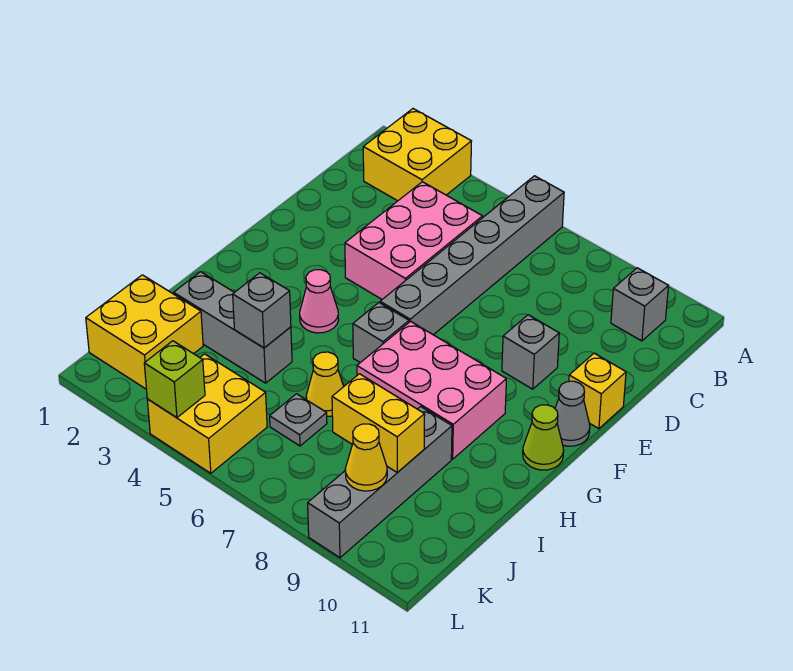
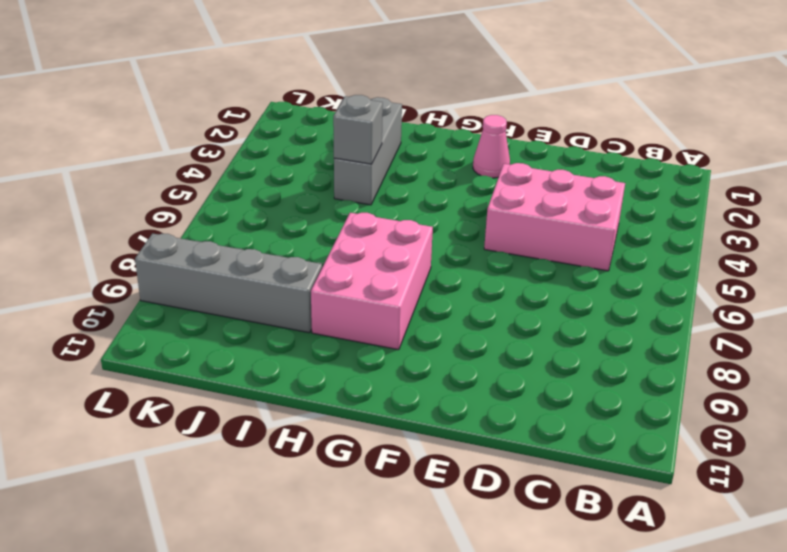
pink 1x1 cone [473,115,510,178] -> pink 1x1 cone moved to [300,270,339,333]
none -> yellow 2x2 brick [363,109,471,201]
none -> grey 1x6 brick [380,176,564,335]
none -> grey 1x1 brick [611,268,668,341]

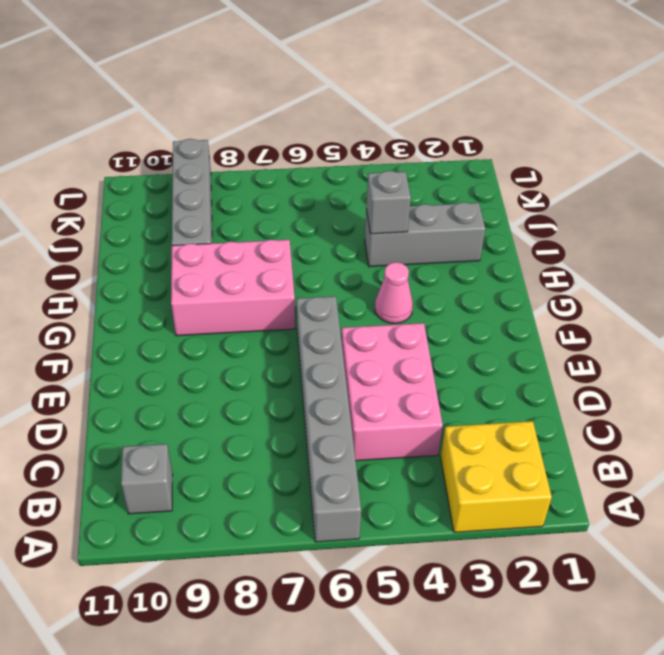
none -> grey 1x1 brick [502,315,559,389]
none -> yellow 1x1 brick [569,353,626,429]
none -> grey 1x1 cone [555,381,590,446]

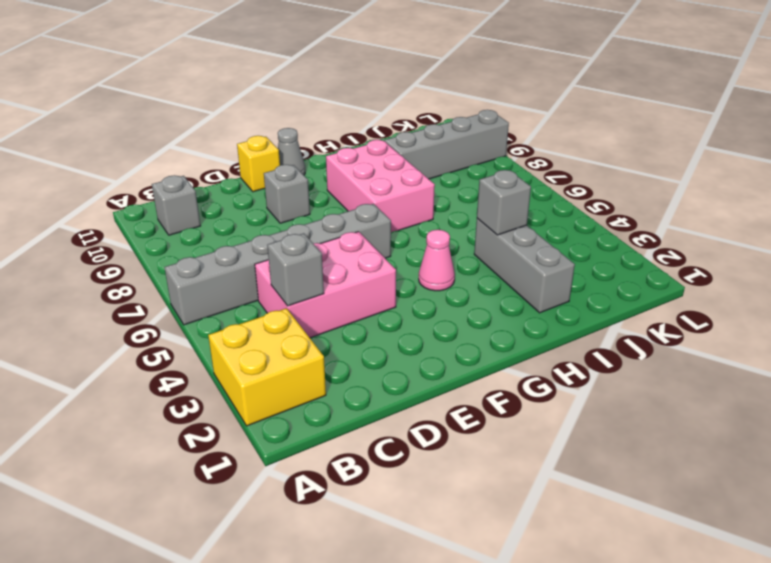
grey 1x1 brick [267,233,324,306] -> grey 1x1 brick moved to [353,303,409,363]
none -> lime 1x1 cone [523,405,564,470]
none -> yellow 1x1 cone [306,352,344,417]
none -> yellow 2x2 brick [86,275,203,389]

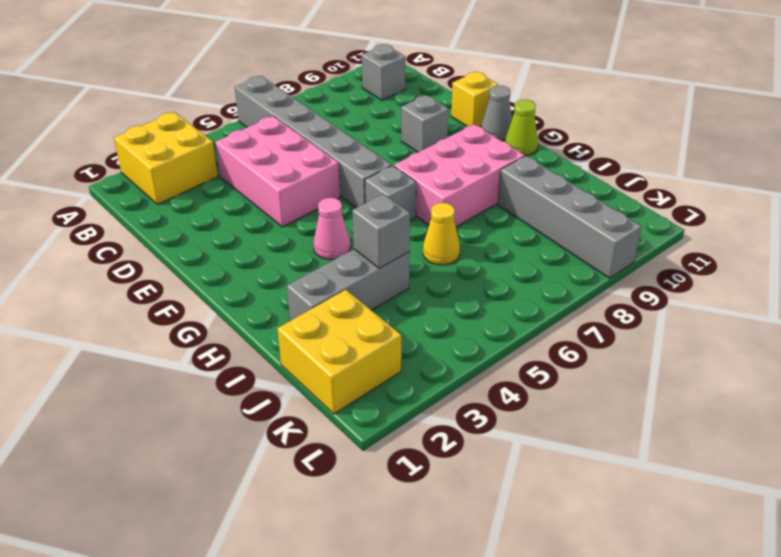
none -> grey 1x1 plate [270,394,327,446]
none -> yellow 2x2 brick [147,354,267,473]
none -> yellow 1x2 brick [332,374,425,472]

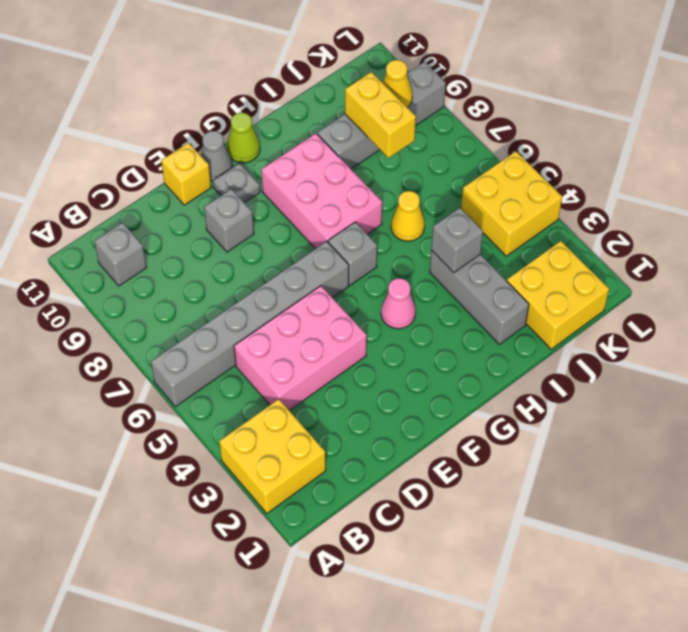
grey 1x1 plate [213,163,260,203] -> grey 1x1 plate moved to [270,394,327,446]
none -> lime 1x1 brick [144,341,205,418]

